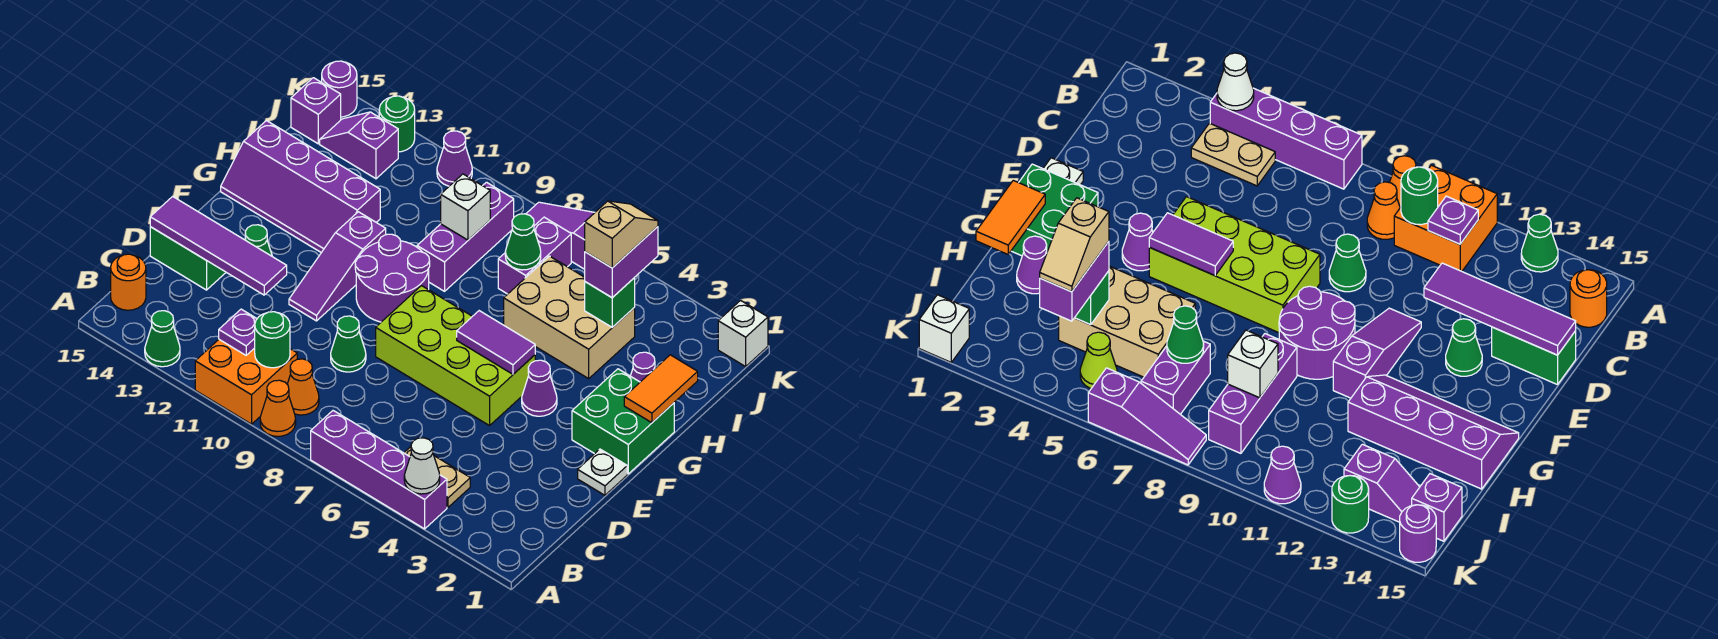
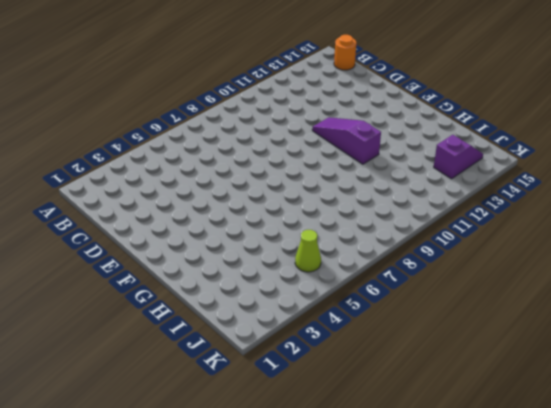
none -> purple 1x4 brick [311,411,447,529]
none -> orange 1x1 cone [260,380,296,436]
none -> orange 2x2 brick [195,340,297,424]
none -> green 1x1 cone [145,311,180,367]

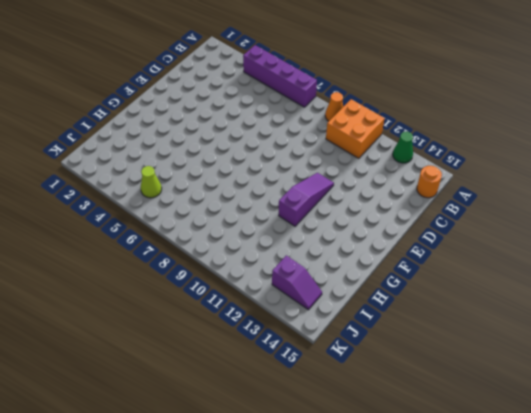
none -> tan 1x2 plate [404,447,470,507]
none -> orange 1x1 cone [287,359,319,415]
none -> green 1x1 cone [331,316,366,372]
none -> green 1x2 brick [150,227,226,290]

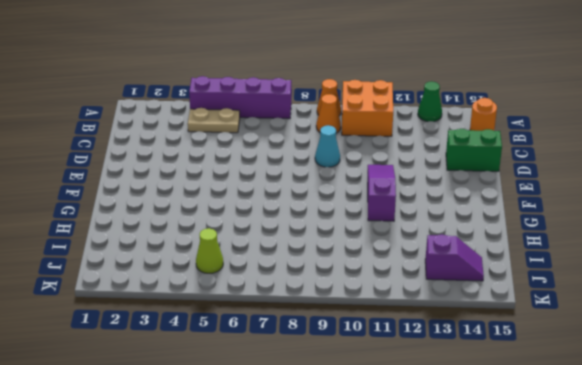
cyan 1x1 cone [315,125,340,167] -> green 1x1 cone [331,316,366,372]
none -> white 1x1 plate [578,449,627,495]
none -> lime 2x4 brick [376,286,535,426]
none -> green 1x1 cone [245,225,272,256]
none -> green 2x2 brick [572,369,674,474]

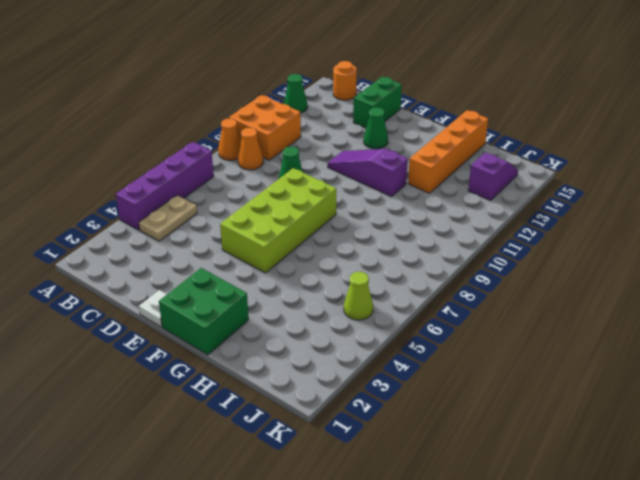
orange 1x4 brick [408,110,488,193] -> purple 2x4 slope [221,121,380,253]
none -> purple 1x1 cone [522,360,557,416]
none -> purple 2x2 round brick [355,234,430,322]
none -> purple 1x1 cone [631,352,655,382]
none -> tan 2x3 brick [504,256,635,378]

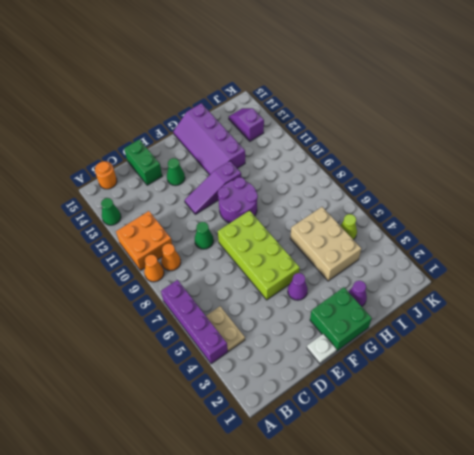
none -> purple 1x3 brick [417,182,514,291]
none -> purple 1x2 brick [498,217,571,294]
none -> purple 1x1 brick [291,78,341,144]
none -> white 1x1 brick [718,300,768,367]

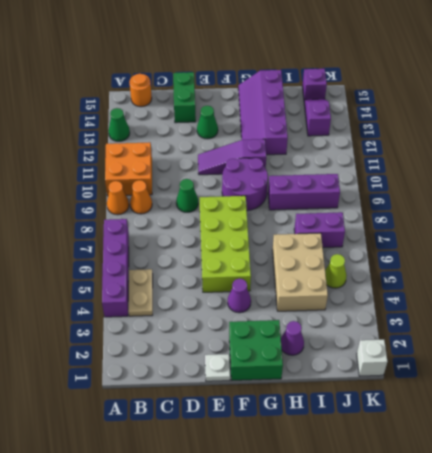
none -> purple 1x3 slope [526,202,595,269]
none -> purple 1x1 cone [437,131,472,186]
none -> green 1x1 round brick [379,96,415,152]
none -> purple 1x1 round brick [322,61,357,117]

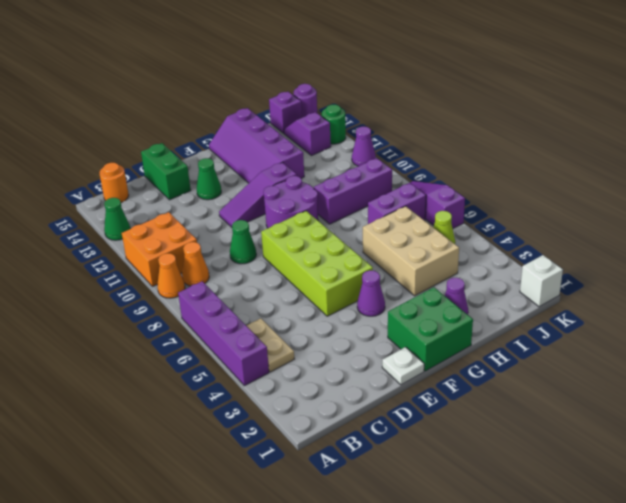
none -> white 1x1 cone [404,438,440,494]
none -> green 1x1 round brick [255,312,290,368]
none -> purple 1x1 plate [219,309,257,355]
none -> purple 1x4 tile [150,196,287,295]

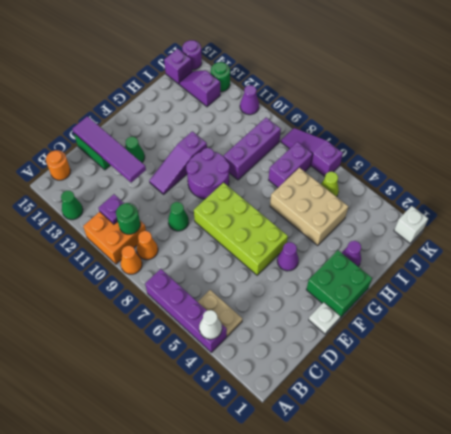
none -> purple 2x4 slope [221,121,380,253]
none -> purple 1x2 tile [457,311,535,374]
none -> orange 1x2 tile [624,355,698,423]
none -> green 1x1 brick [585,278,635,327]

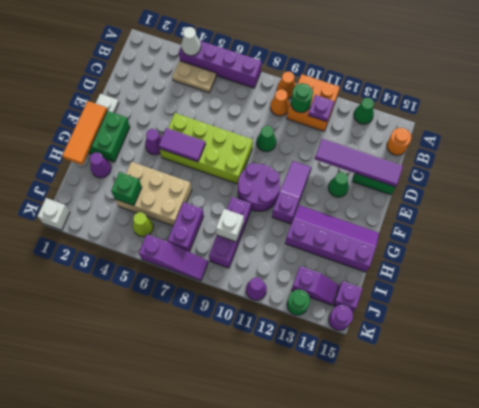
orange 1x3 tile [62,101,107,165] -> orange 1x2 tile [624,355,698,423]
none -> green 1x1 cone [505,214,541,270]
none -> purple 1x2 brick [585,227,658,298]
none -> tan 1x2 slope [585,201,658,268]

